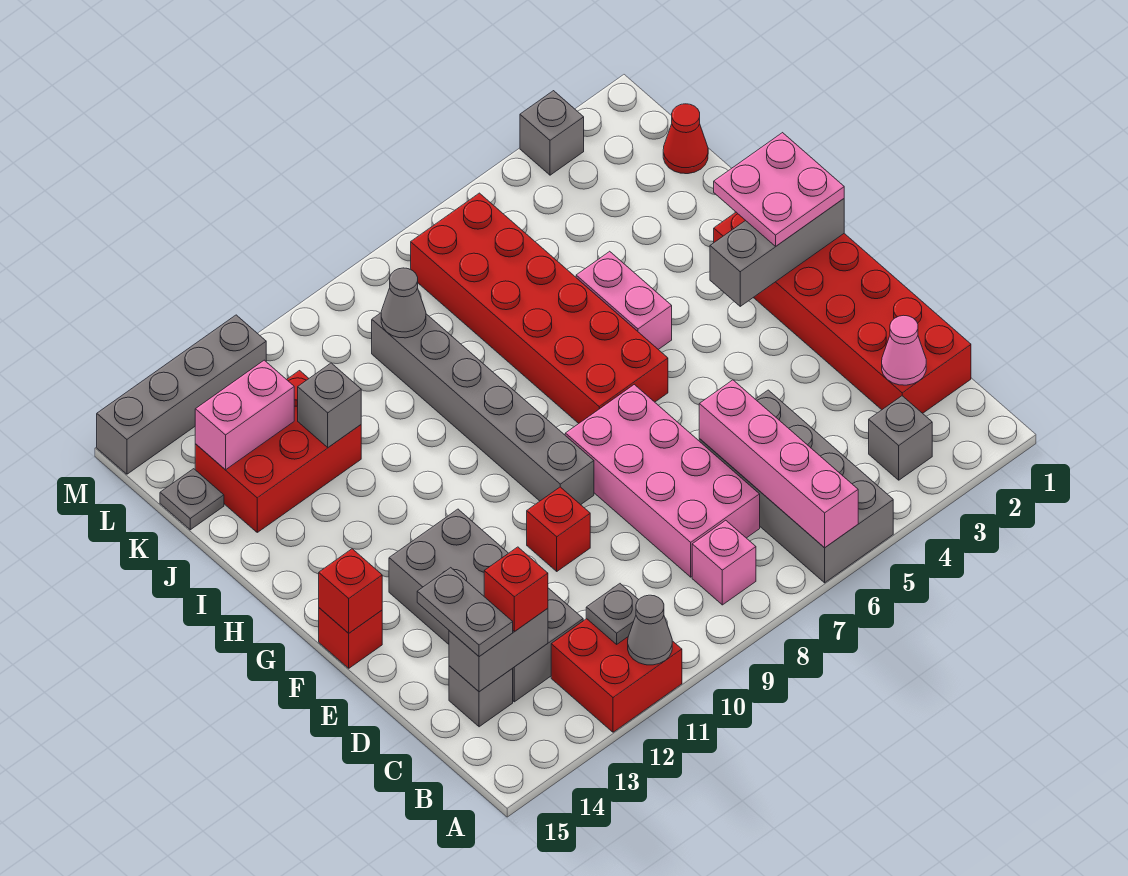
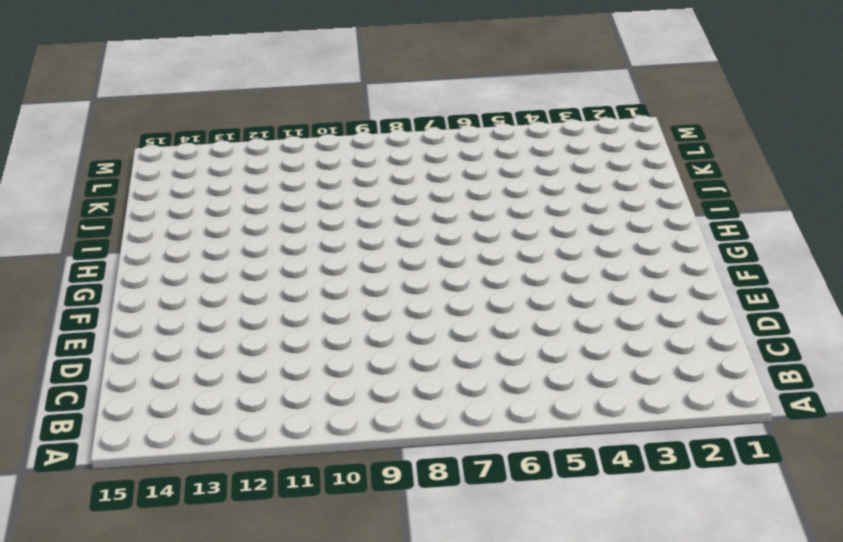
none -> grey 2x4 brick [699,390,893,583]
none -> red 2x2 brick [551,619,682,732]
none -> grey 1x1 brick [869,396,932,480]
none -> pink 1x1 brick [692,520,756,605]

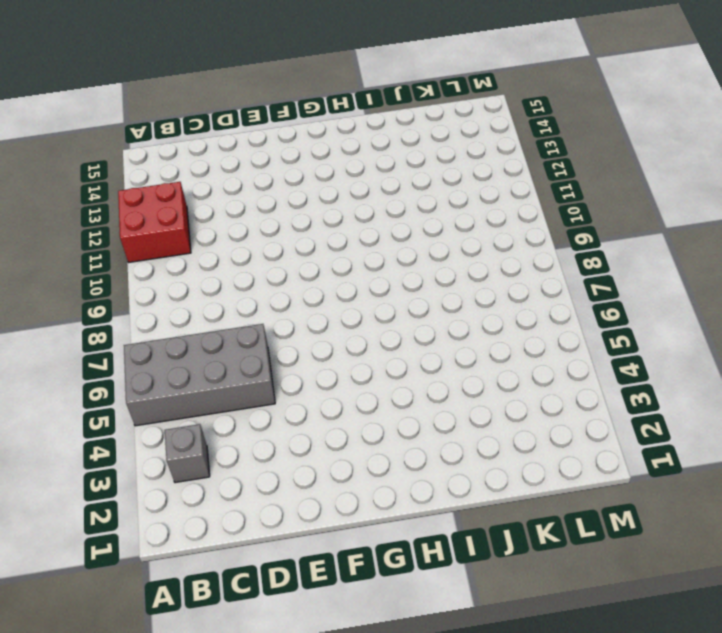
none -> pink 1x1 brick [692,520,756,605]
none -> red 2x6 brick [714,212,971,413]
none -> pink 2x4 brick [565,385,760,577]
none -> grey 2x4 brick [389,509,583,702]

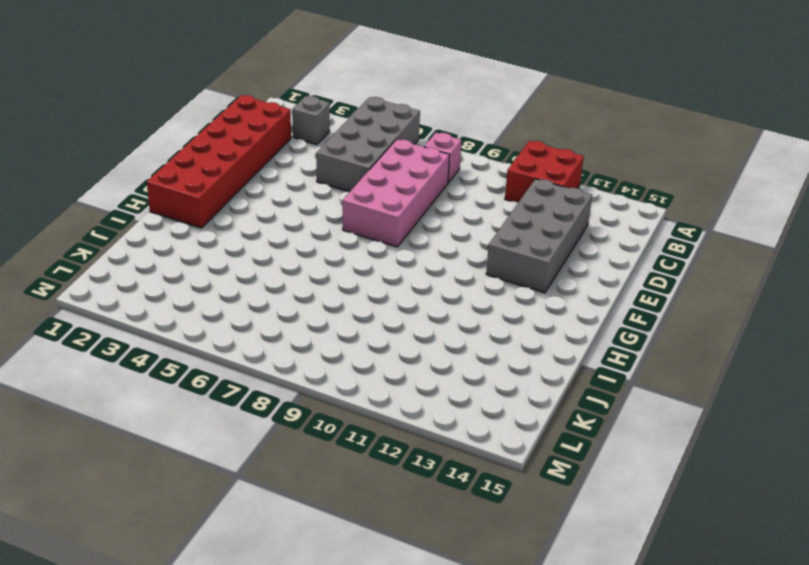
none -> grey 1x1 brick [449,666,513,727]
none -> red 1x1 brick [527,487,590,571]
none -> grey 1x6 brick [372,313,594,505]
none -> red 1x1 brick [319,608,382,668]

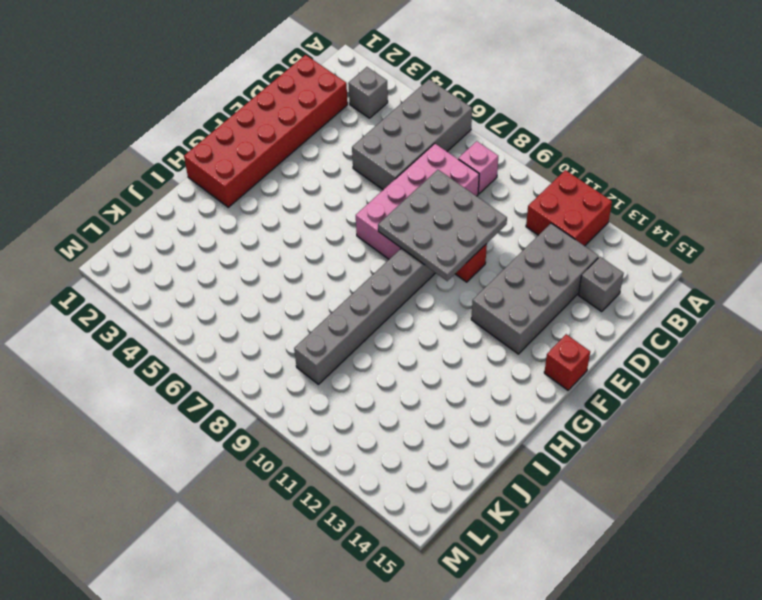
grey 3x3 plate [378,170,507,281] -> none
none -> red 2x6 brick [411,193,668,423]
none -> pink 1x2 brick [576,251,672,350]
none -> red 2x3 brick [195,371,361,532]
none -> red 1x1 cone [663,104,708,174]

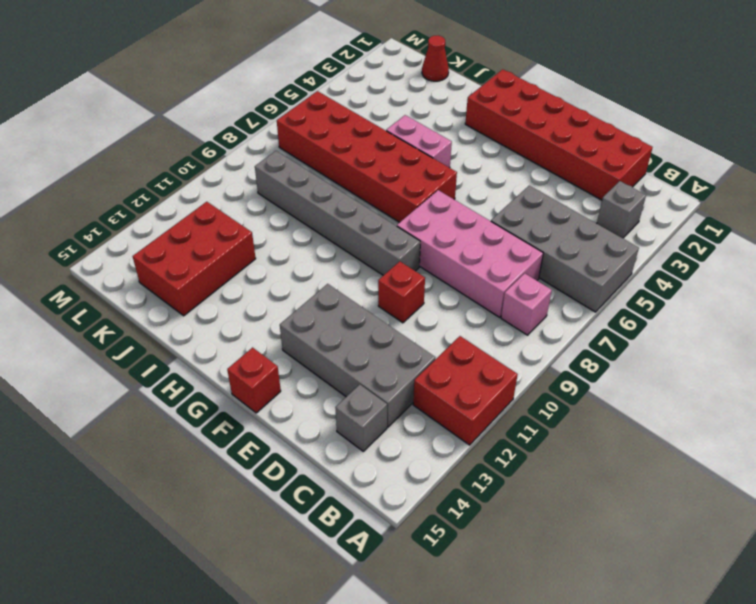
none -> grey 1x1 plate [160,469,224,530]
none -> grey 1x1 brick [520,91,584,175]
none -> grey 1x4 brick [97,315,266,474]
none -> pink 1x4 brick [699,380,858,548]

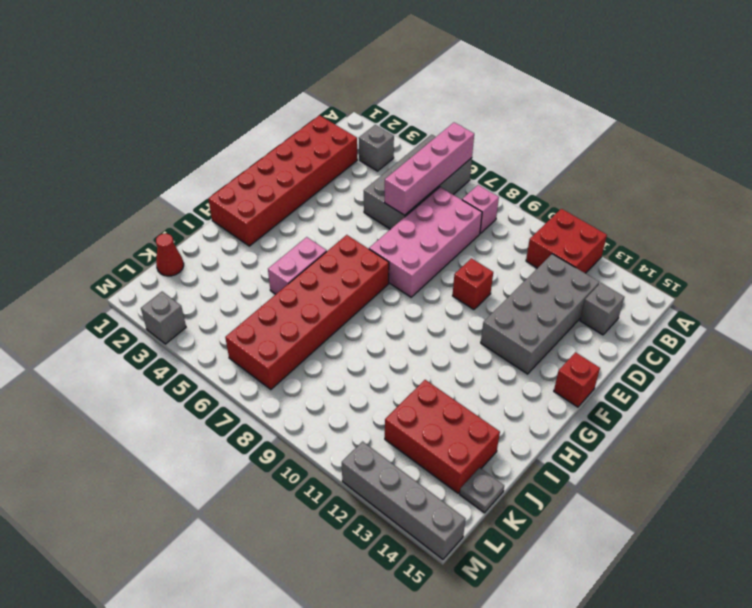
none -> grey 1x6 brick [372,313,594,505]
none -> grey 1x1 cone [628,595,672,665]
none -> grey 1x1 plate [586,584,639,644]
none -> pink 1x1 cone [882,315,926,385]

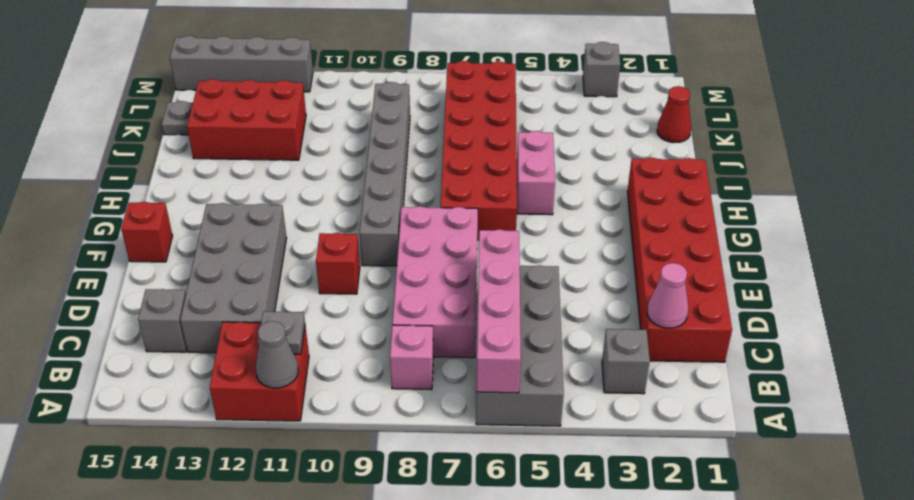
none -> grey 1x2 brick [449,608,548,692]
none -> red 1x1 brick [319,549,382,633]
none -> grey 1x3 brick [710,199,844,306]
none -> grey 1x1 brick [298,363,361,447]

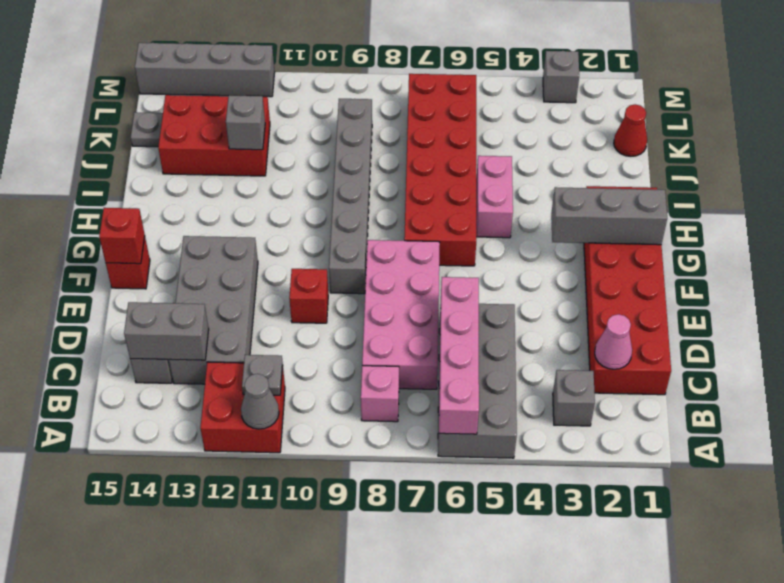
none -> grey 1x1 cone [381,268,426,338]
none -> pink 1x2 brick [195,360,294,470]
none -> red 1x1 brick [484,547,548,632]
none -> grey 1x2 plate [417,568,513,657]

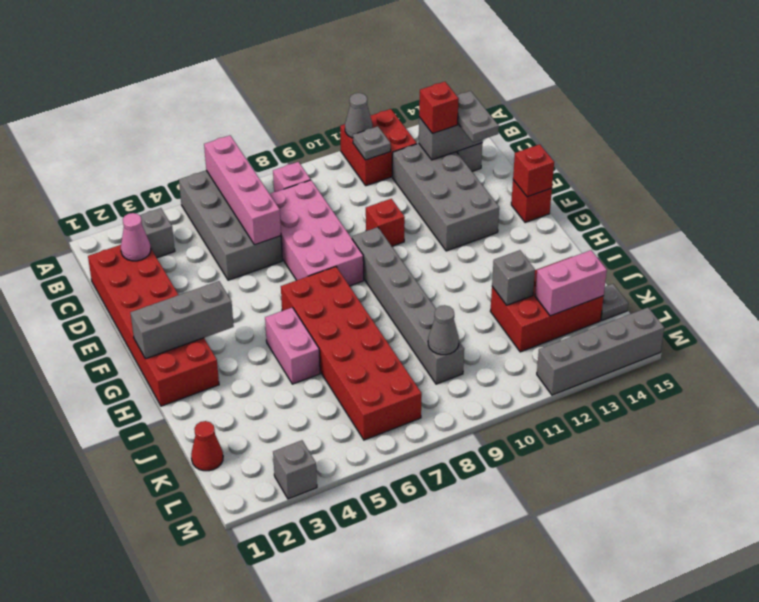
none -> pink 2x2 plate [714,133,844,246]

